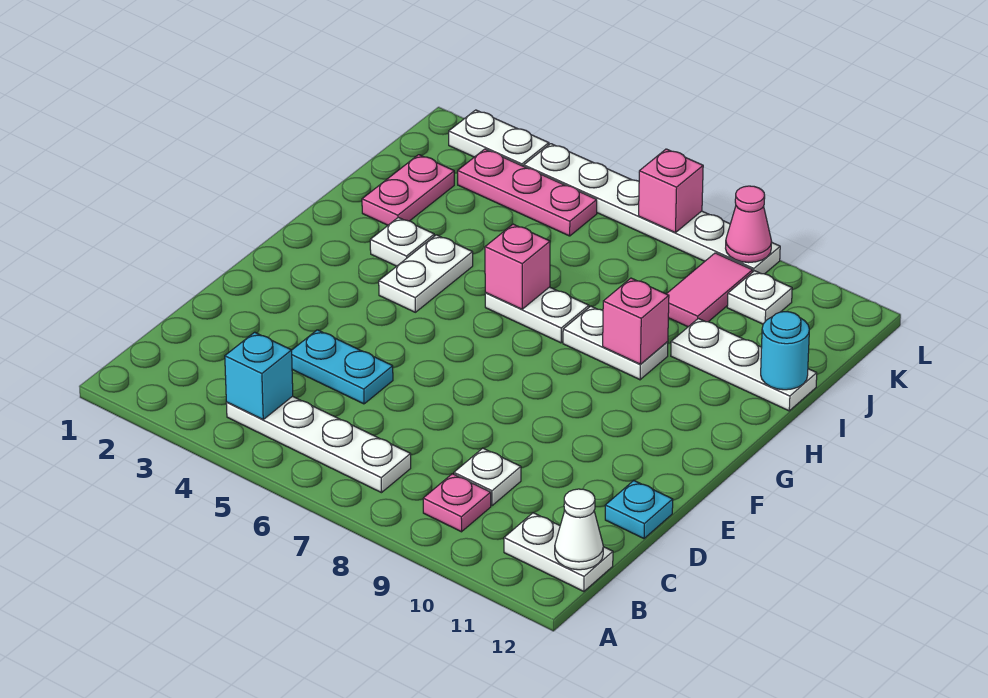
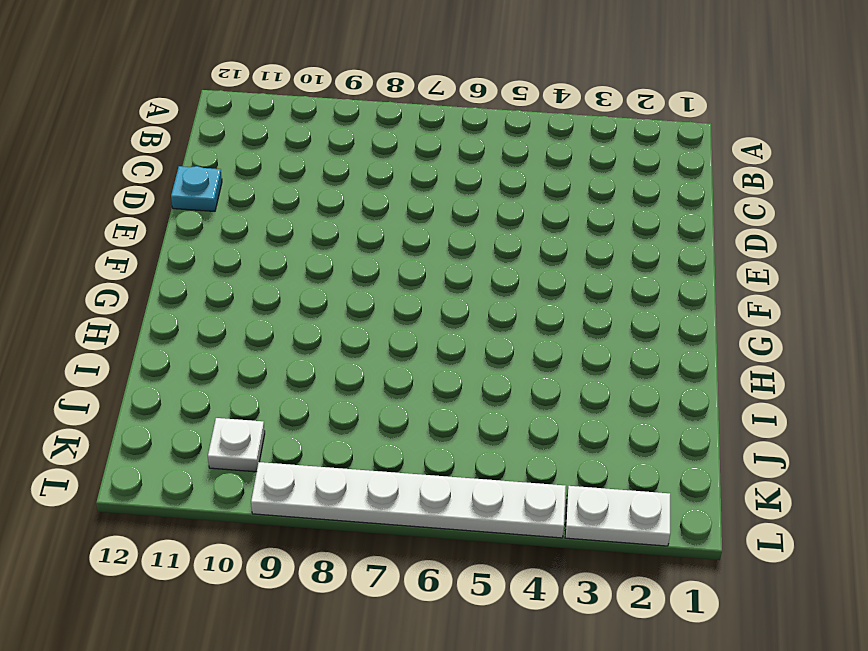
none -> white 1x4 plate [226,396,411,493]
none -> pink 1x1 plate [423,474,491,532]
none -> white 1x2 plate [504,513,613,591]

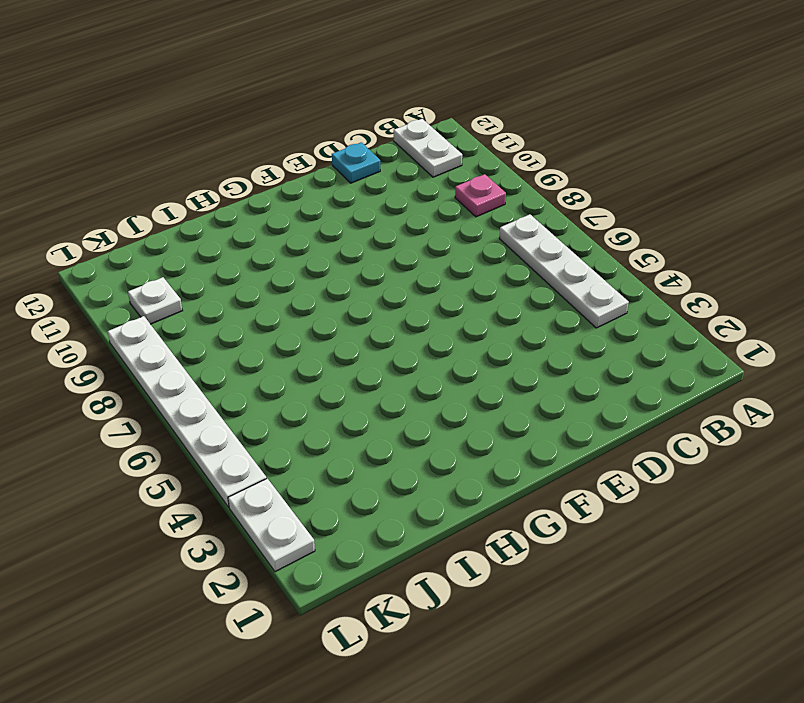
none -> white 1x1 plate [454,448,521,506]
none -> cyan 1x2 plate [292,330,393,404]
none -> white 1x2 plate [379,235,473,312]

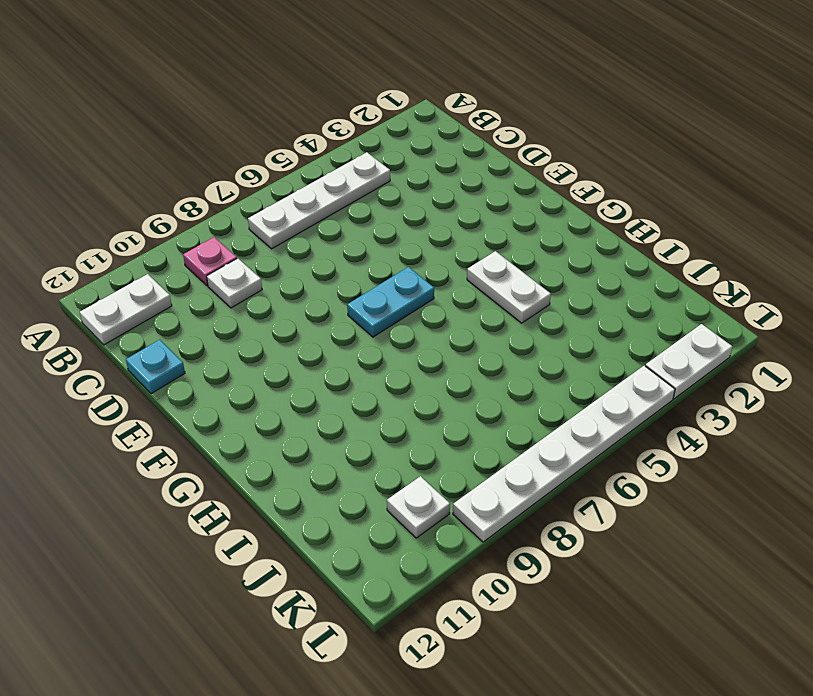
cyan 1x2 plate [347,267,434,337] -> cyan 1x2 plate moved to [292,330,393,404]
none -> white 1x1 plate [370,217,434,266]
none -> white 1x2 plate [485,287,589,343]
none -> white 1x2 plate [563,306,668,380]

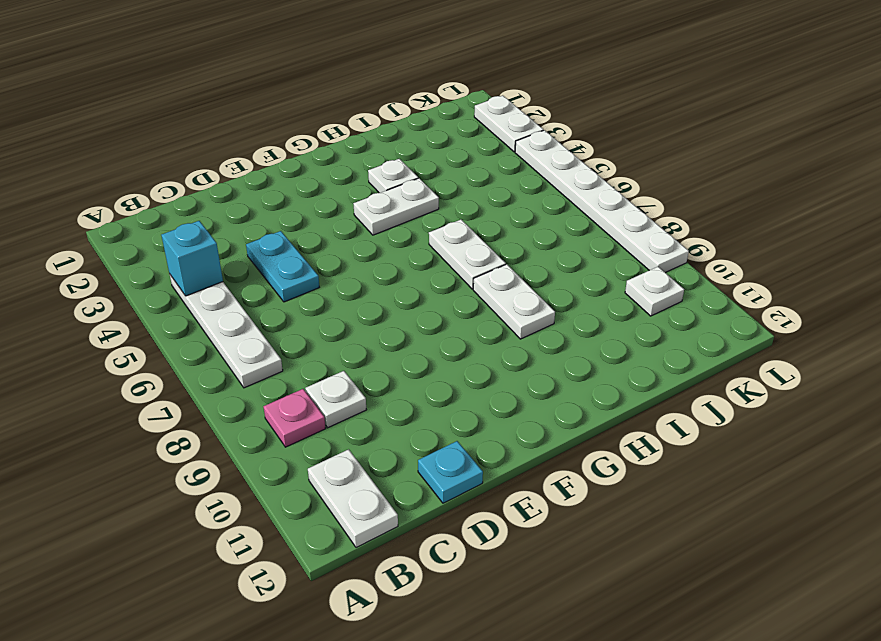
none -> pink 1x2 plate [362,155,454,225]
none -> white 1x3 plate [671,318,817,411]
none -> pink 1x2 tile [667,253,753,327]

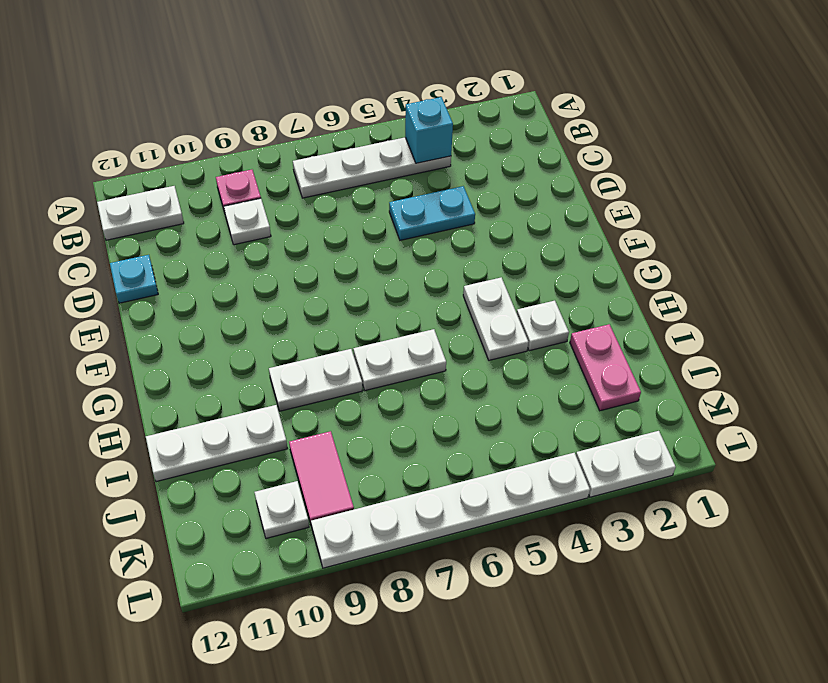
none -> pink 1x3 plate [458,149,597,236]
none -> white 1x1 cone [555,489,603,570]
none -> pink 1x1 brick [485,224,550,309]

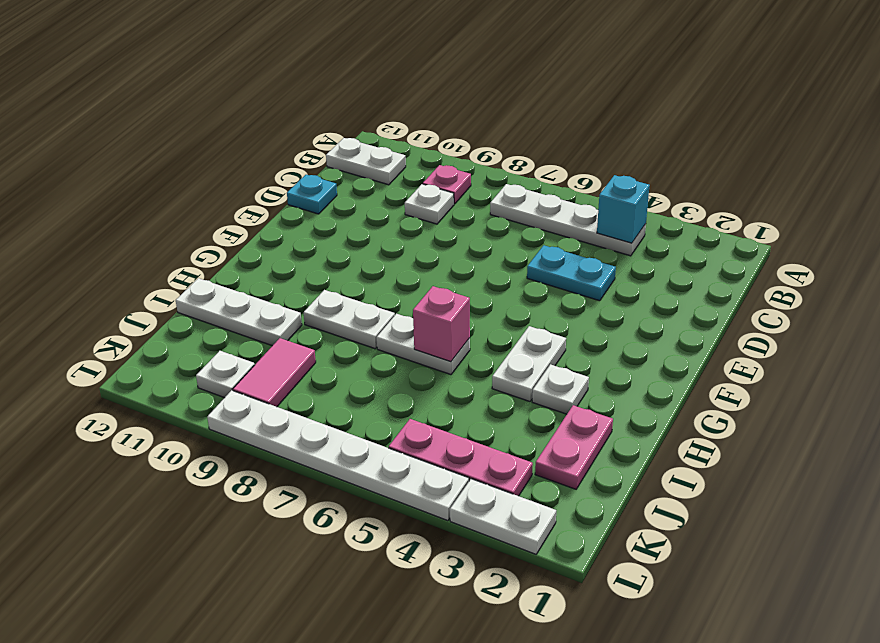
none -> white 1x1 cone [555,489,603,570]
none -> pink 1x1 brick [603,278,669,364]
none -> cyan 1x1 round brick [761,312,809,390]

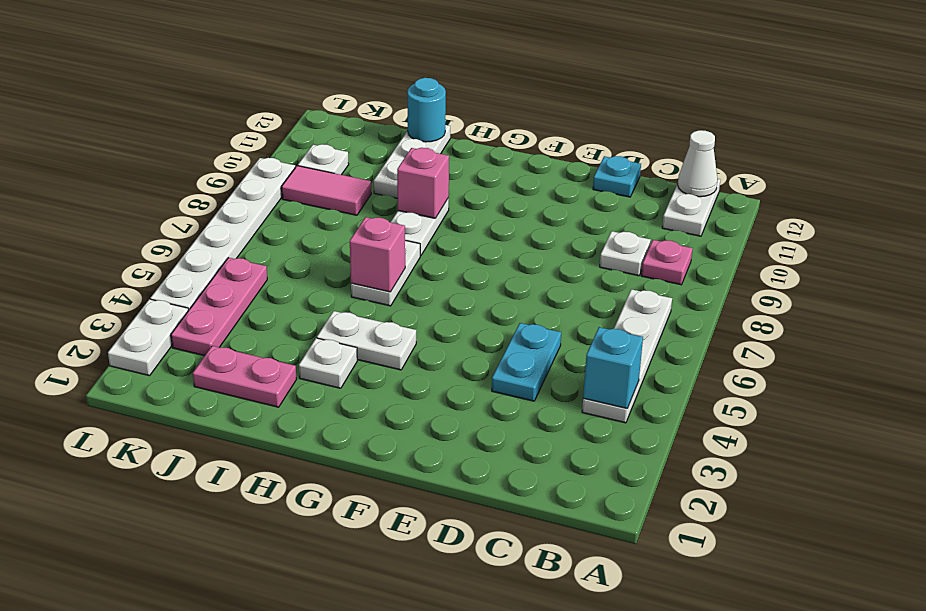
none -> pink 1x1 brick [639,149,703,233]
none -> pink 1x1 cone [726,186,772,263]

